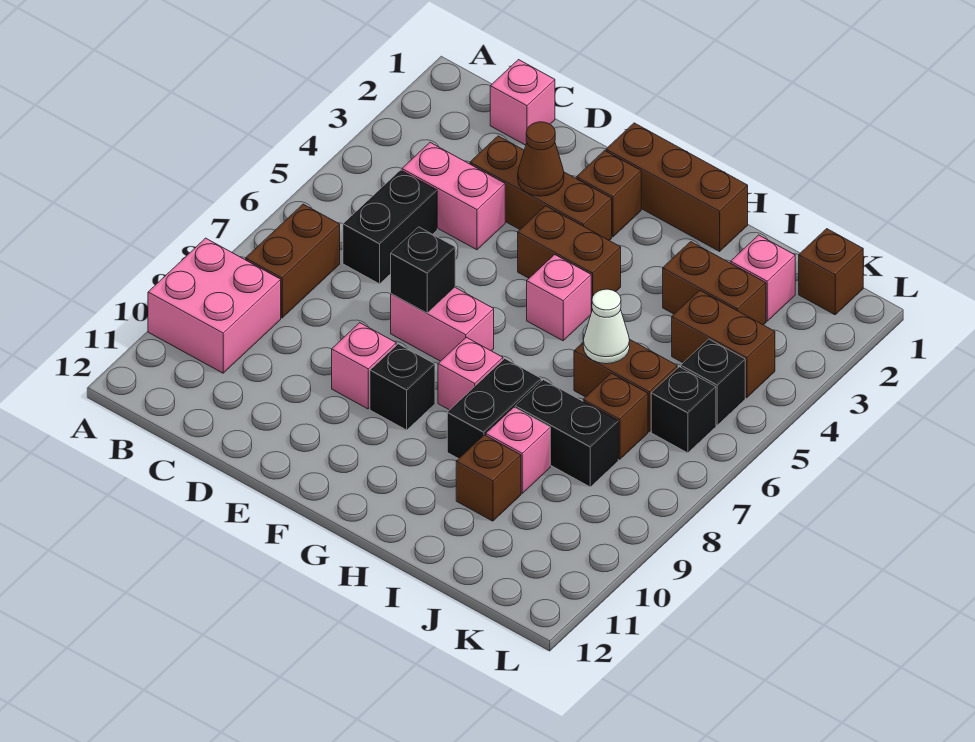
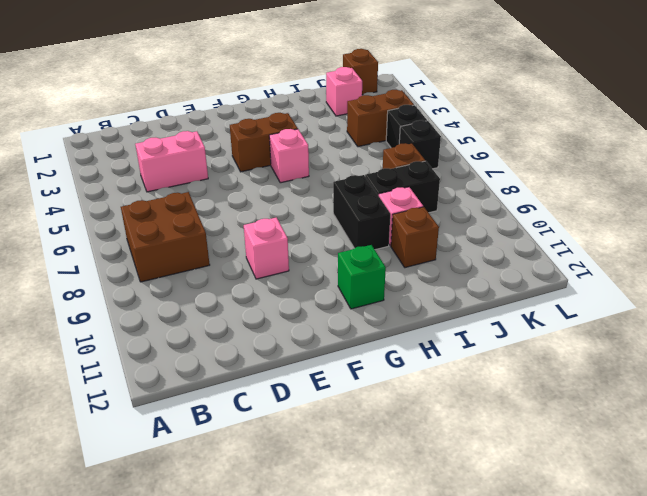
brown 2x2 brick [121,192,210,282] -> brown 1x2 brick [246,204,340,318]
green 1x1 brick [338,245,386,309] -> none
none -> pink 2x2 brick [148,238,281,373]
none -> pink 1x1 brick [490,60,555,145]
none -> black 1x2 brick [343,170,437,284]

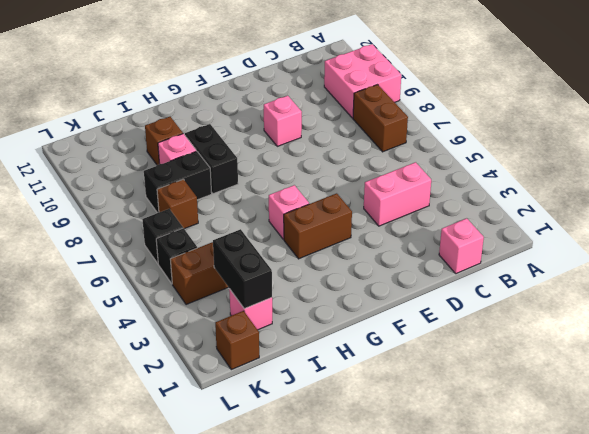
black 1x2 brick [213,229,272,309] -> black 1x2 brick moved to [343,170,437,284]
none -> brown 1x3 brick [470,136,612,240]
none -> pink 1x2 brick [391,288,494,361]
none -> brown 1x3 brick [606,123,748,251]

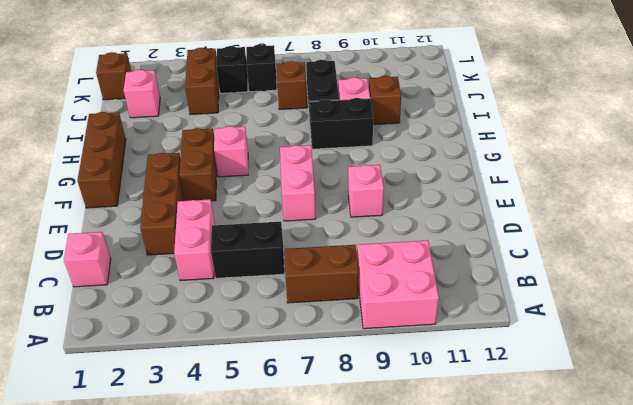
none -> brown 1x1 brick [576,151,641,237]
none -> black 1x1 brick [370,344,435,430]
none -> pink 1x1 brick [438,337,503,410]

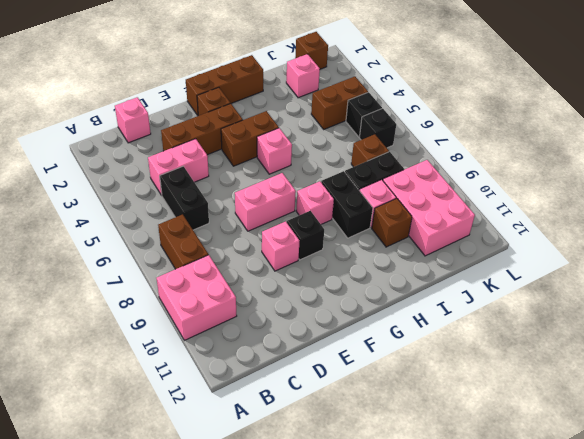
pink 2x3 brick [383,160,475,256] -> none
none -> brown 1x2 brick [663,242,766,325]
none -> brown 1x2 brick [574,339,677,432]
none -> brown 1x1 cone [518,122,564,196]

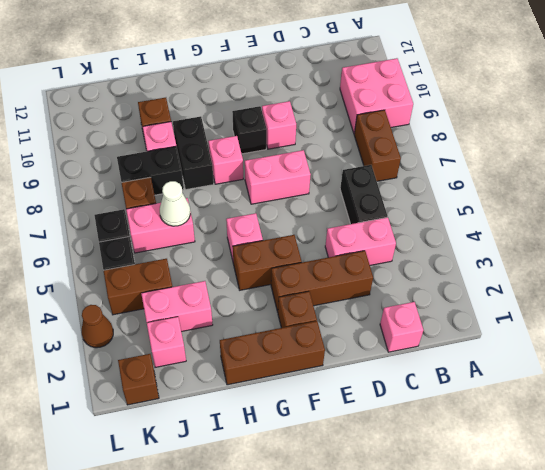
pink 1x2 brick [141,281,213,332] -> brown 1x2 brick [663,242,766,325]
pink 1x2 brick [126,198,195,253] -> brown 1x2 brick [574,339,677,432]
brown 1x1 cone [82,305,113,348] -> brown 1x1 cone moved to [518,122,564,196]
none -> black 1x1 brick [391,227,455,313]

